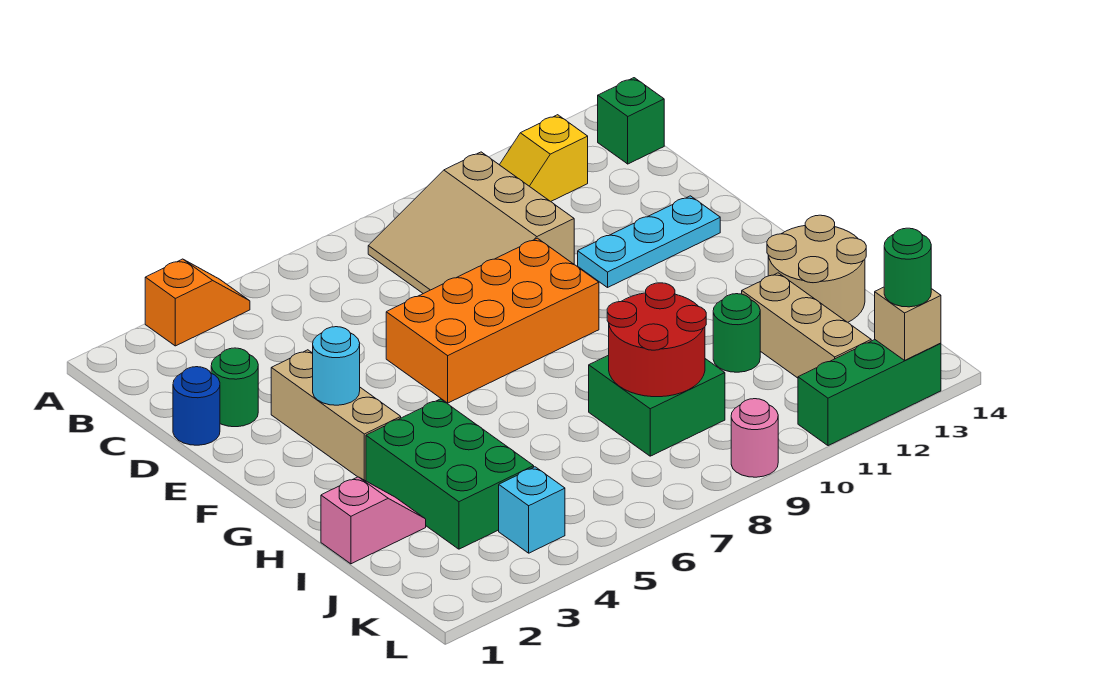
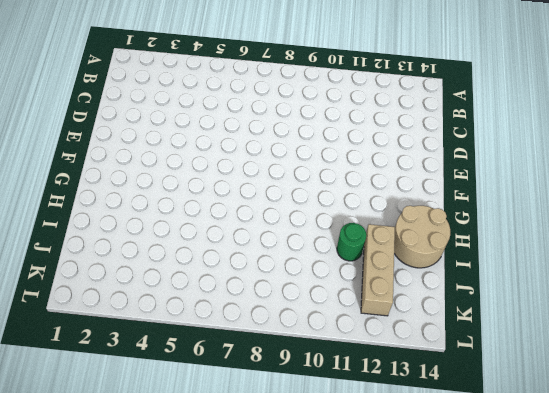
none -> orange 1x2 slope [145,259,250,346]
none -> tan 3x3 slope [368,152,574,294]
none -> yellow 1x2 slope [500,115,588,201]

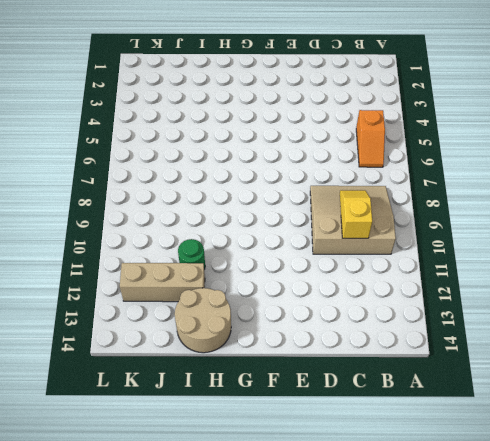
orange 1x2 slope [356,110,385,167] -> orange 1x2 slope moved to [145,259,250,346]
yellow 1x2 slope [340,190,372,238] -> yellow 1x2 slope moved to [500,115,588,201]
none -> green 1x1 brick [598,78,664,164]
none -> blue 1x1 round brick [173,367,220,445]
none -> green 1x1 round brick [211,348,258,427]

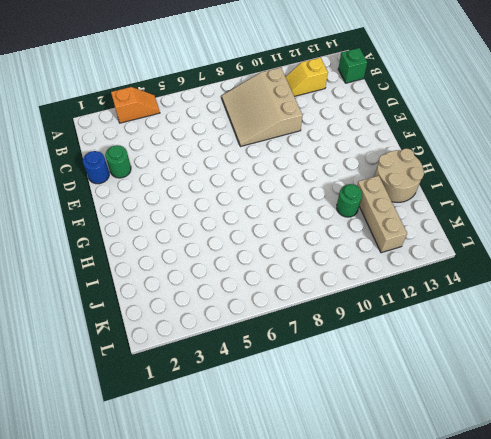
none -> tan 1x3 brick [271,350,401,481]
none -> orange 2x4 brick [386,238,599,403]
none -> cyan 1x3 plate [578,196,720,287]

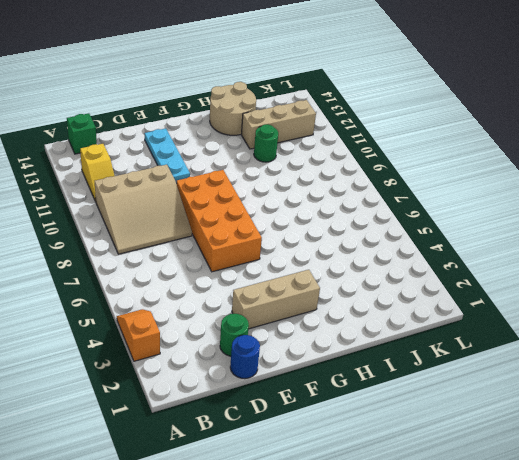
none -> green 2x3 brick [366,399,534,549]
none -> pink 1x2 slope [321,477,426,564]
none -> green 2x2 brick [589,355,725,456]

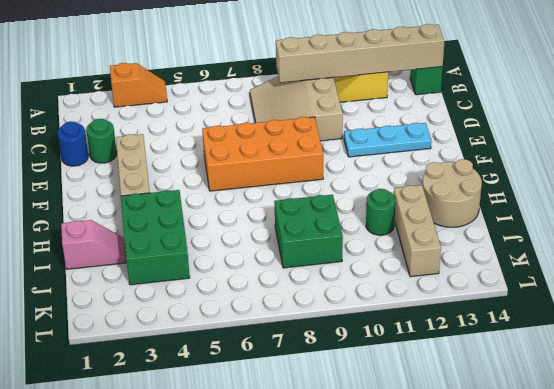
tan 1x6 brick [276,24,445,83] -> none
none -> cyan 1x1 brick [499,467,565,553]
none -> pink 1x1 round brick [731,399,778,477]
none -> green 1x3 brick [798,340,941,446]

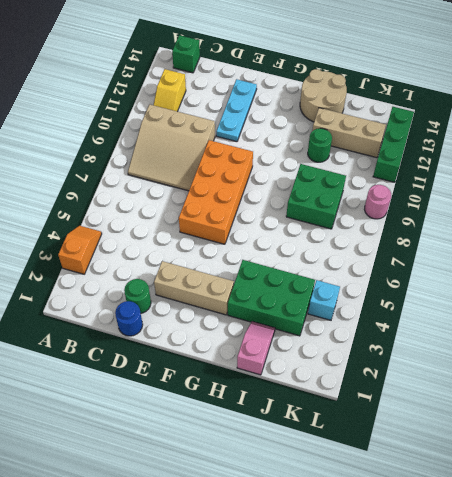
none -> cyan 1x1 round brick [313,327,360,405]
none -> red 2x2 round brick [607,283,706,397]
none -> tan 1x1 brick [875,287,941,360]

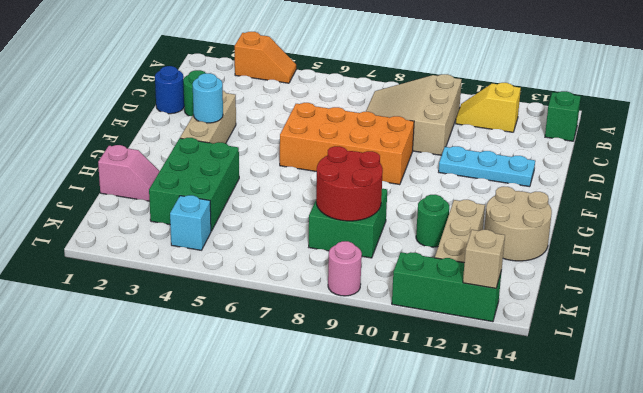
none -> green 1x1 round brick [884,228,931,307]

